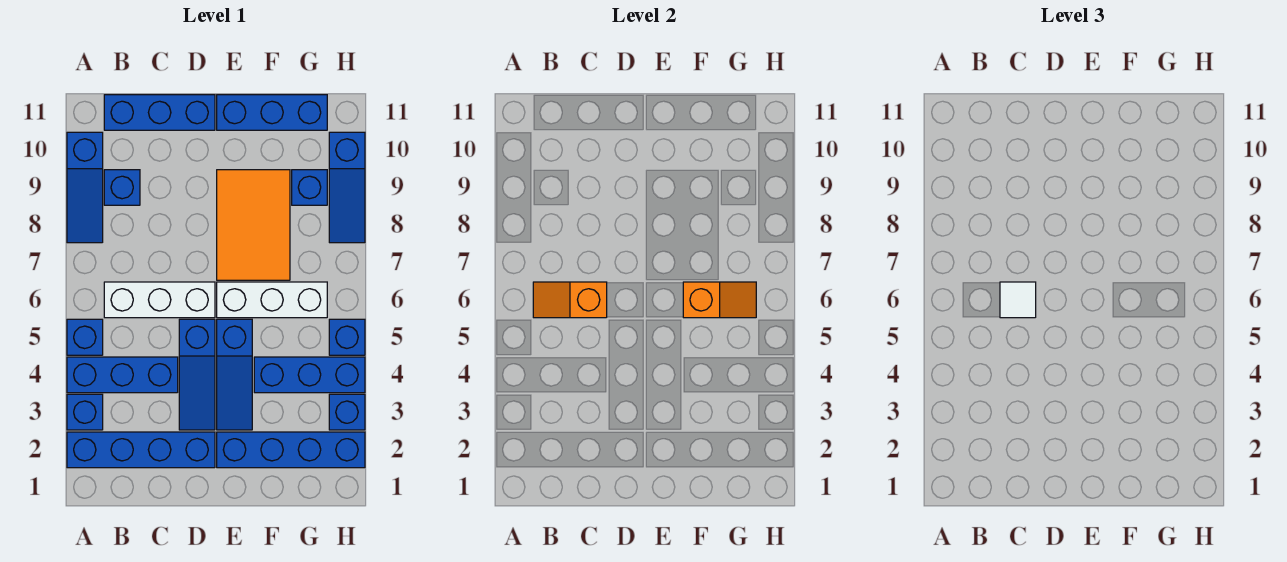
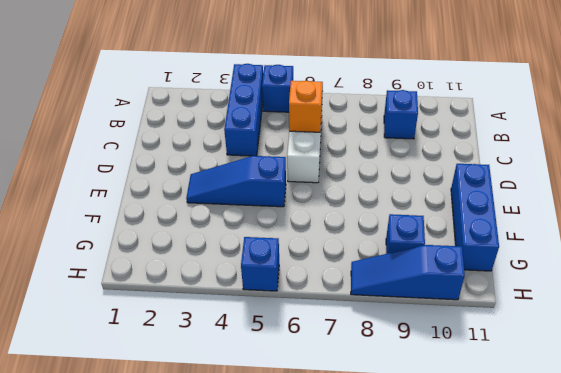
none -> blue 1x4 brick [67,432,215,468]
none -> blue 1x1 brick [67,394,103,430]
none -> blue 1x3 slope [67,132,103,243]

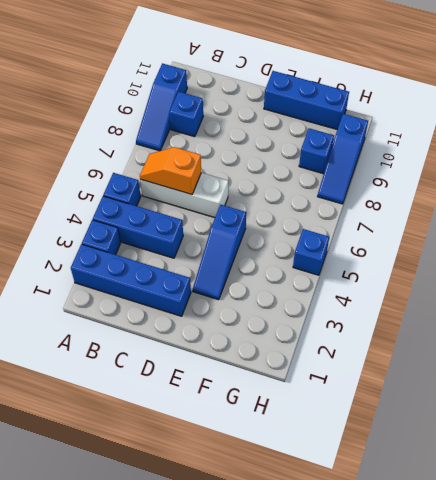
none -> blue 1x3 brick [104,95,215,130]
none -> blue 1x3 slope [179,319,215,430]
none -> blue 1x4 brick [217,432,365,468]

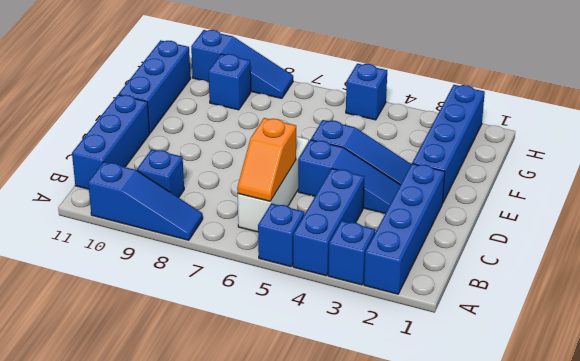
none -> white 1x3 brick [217,282,327,318]
none -> orange 2x3 tile [217,170,290,280]
none -> blue 1x3 brick [254,357,365,393]

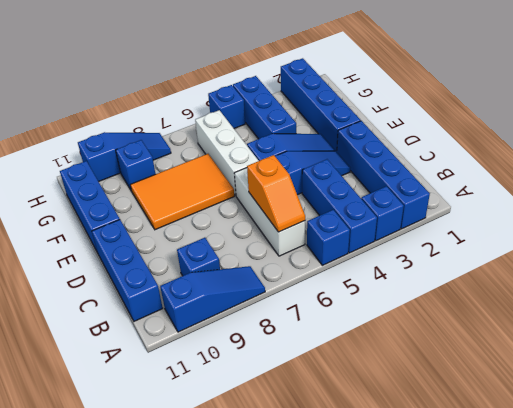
none -> blue 1x1 brick [329,394,365,430]
none -> orange 1x2 slope [683,282,756,318]
none -> white 1x1 tile [1000,282,1036,318]

